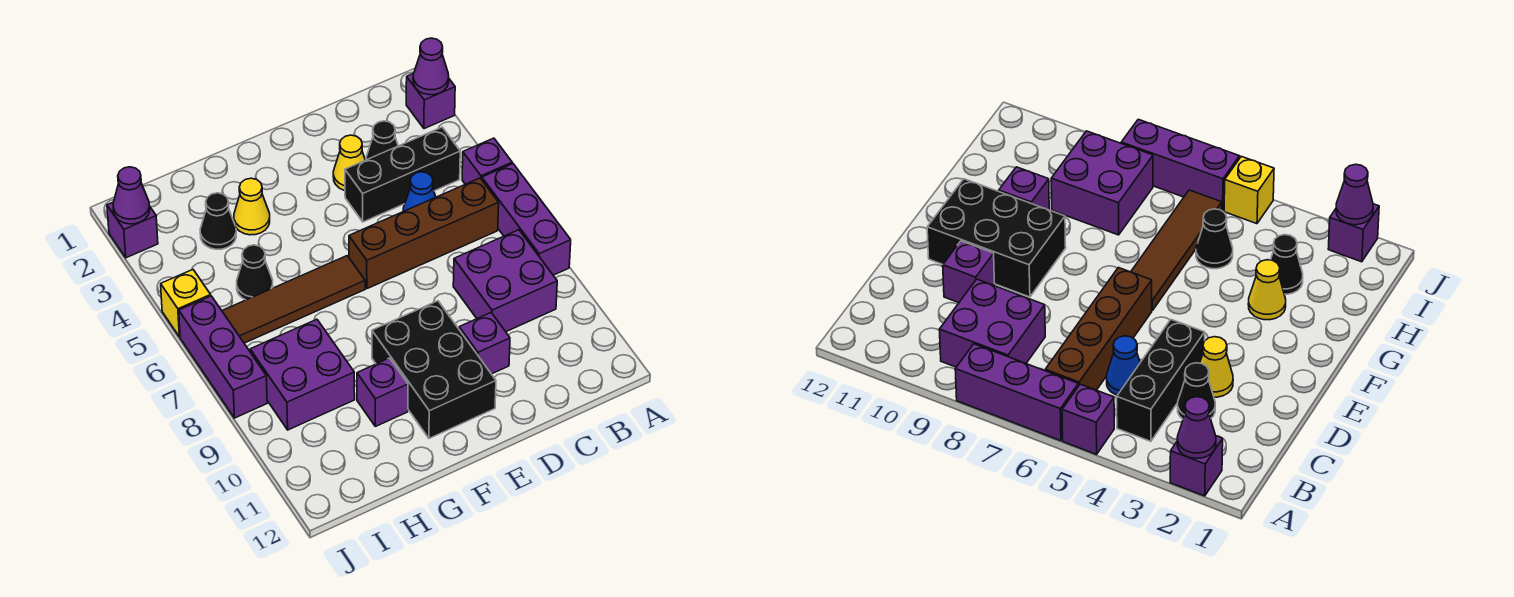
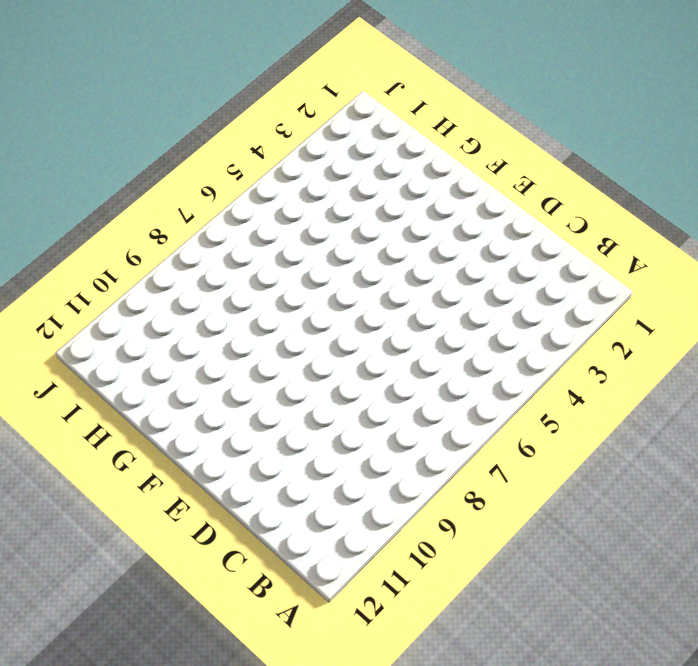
none -> purple 1x1 brick [406,74,455,129]
none -> purple 1x1 brick [462,138,512,184]
none -> purple 1x3 brick [482,164,571,275]

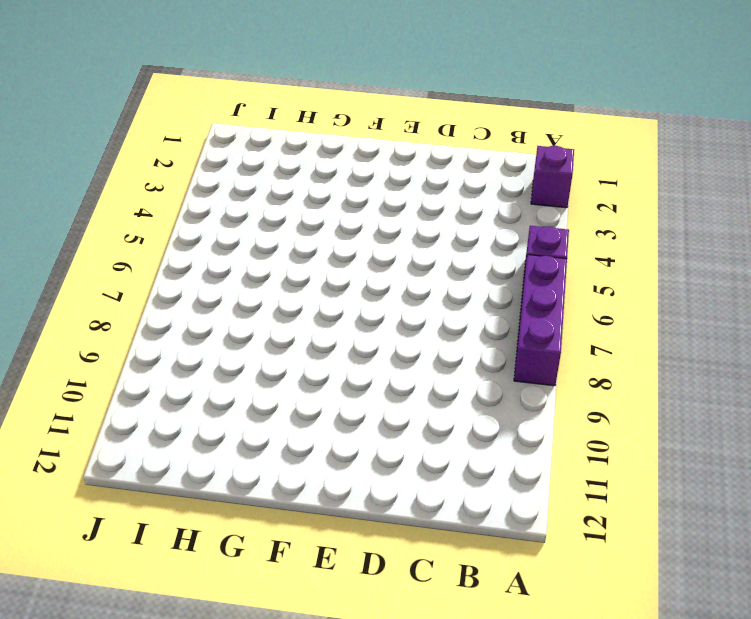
none -> black 1x3 brick [345,127,460,222]
none -> brown 1x4 brick [349,178,499,289]
none -> purple 2x2 brick [453,230,557,332]

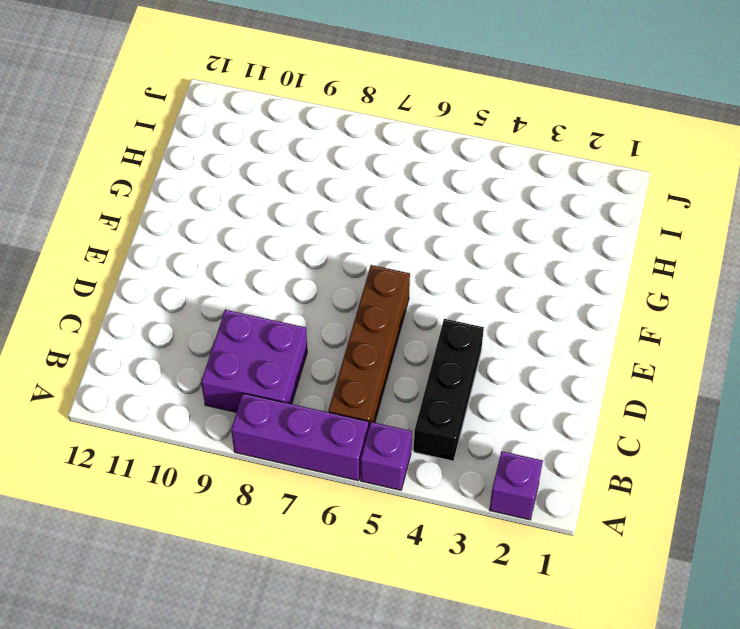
none -> black 1x1 cone [366,121,398,160]
none -> blue 1x1 cone [403,172,436,211]
none -> yellow 1x1 cone [333,135,365,191]

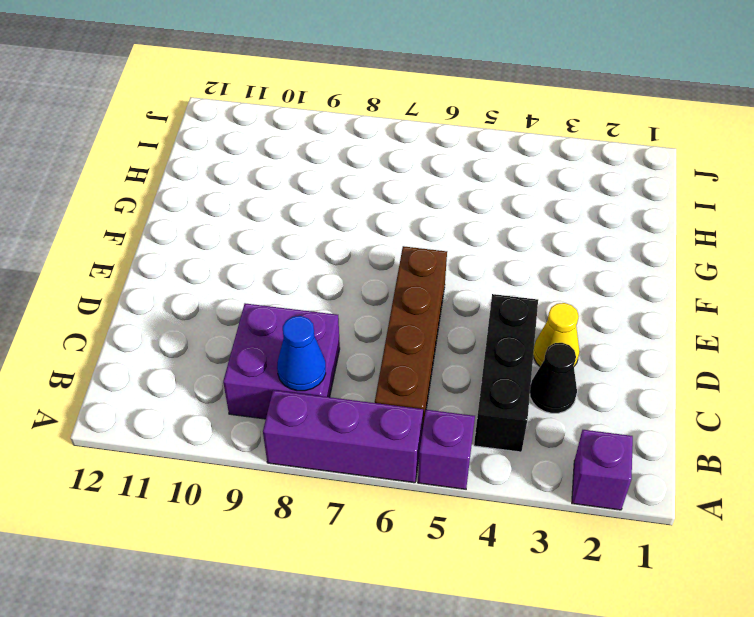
blue 1x1 cone [277,316,326,391] -> blue 1x1 cone moved to [403,172,436,211]
none -> purple 1x1 brick [459,313,510,374]
none -> black 2x3 brick [372,301,496,438]
none -> brown 1x4 tile [222,256,365,343]

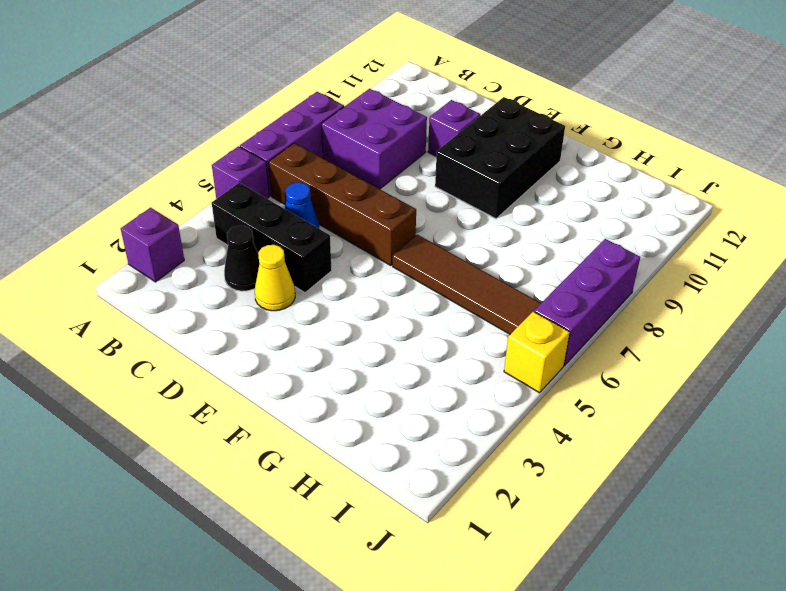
none -> yellow 1x1 cone [234,178,270,235]
none -> purple 1x1 brick [357,358,408,426]
none -> black 1x1 cone [200,193,236,249]

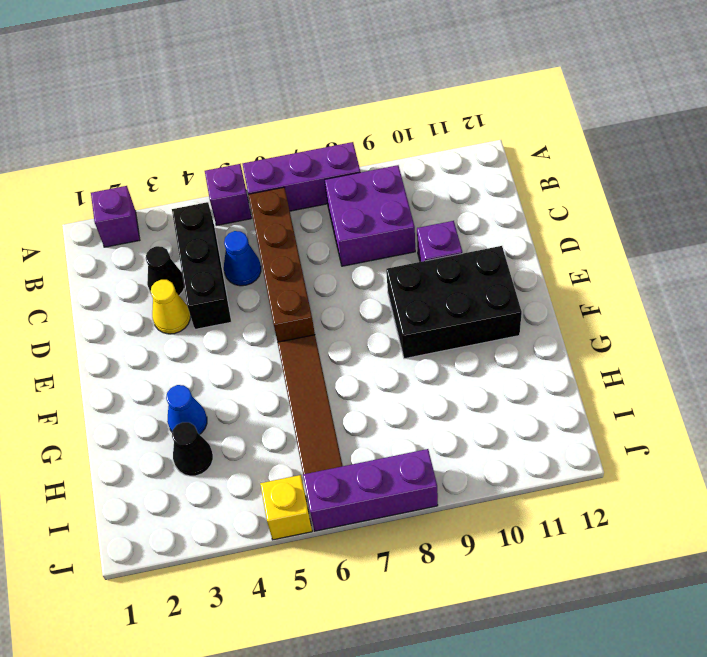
blue 1x1 cone [166,385,207,435] -> yellow 1x1 cone [234,178,270,235]
none -> purple 1x1 brick [357,358,408,426]
none -> black 1x1 cone [237,245,273,300]
none -> purple 2x2 brick [250,319,355,430]

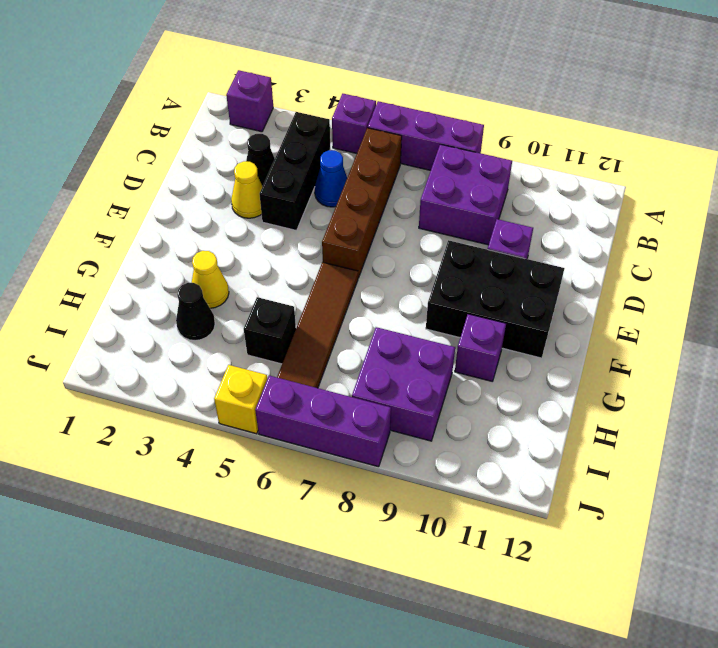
black 1x1 brick [244,297,296,364] -> black 1x1 cone [237,245,273,300]
none -> purple 1x1 brick [107,202,158,258]
none -> purple 1x1 cone [413,38,449,95]
none -> purple 1x1 cone [113,167,150,224]

